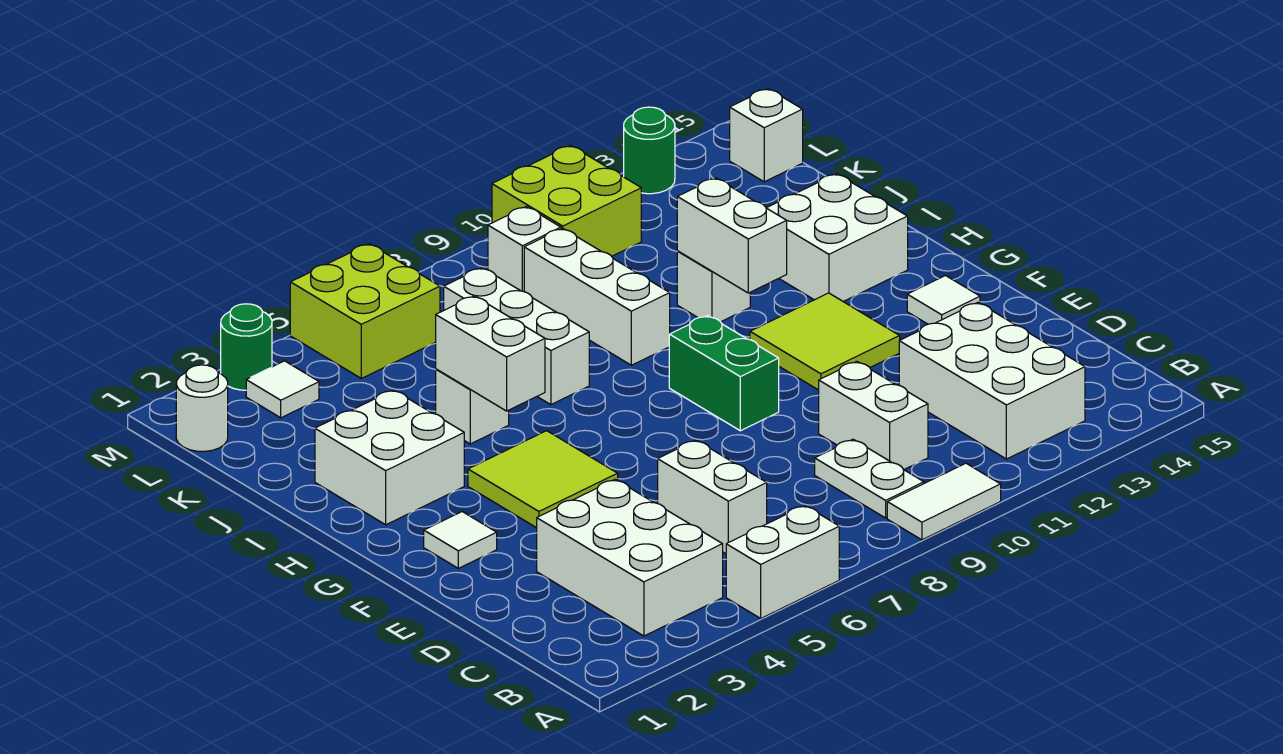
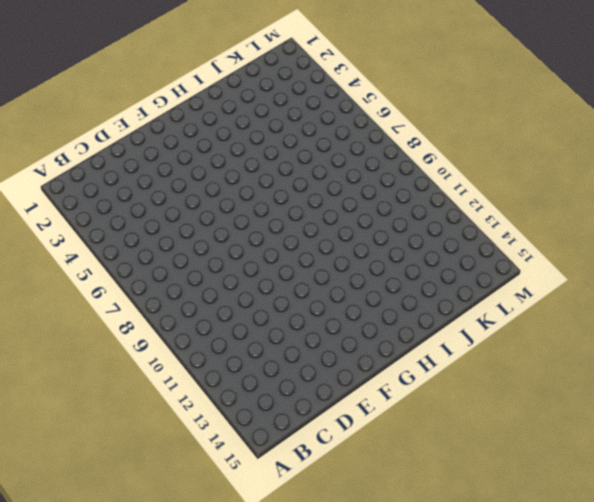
none -> white 1x2 brick [726,506,839,618]
none -> white 1x2 tile [887,463,1001,540]
none -> white 2x3 brick [537,479,723,636]

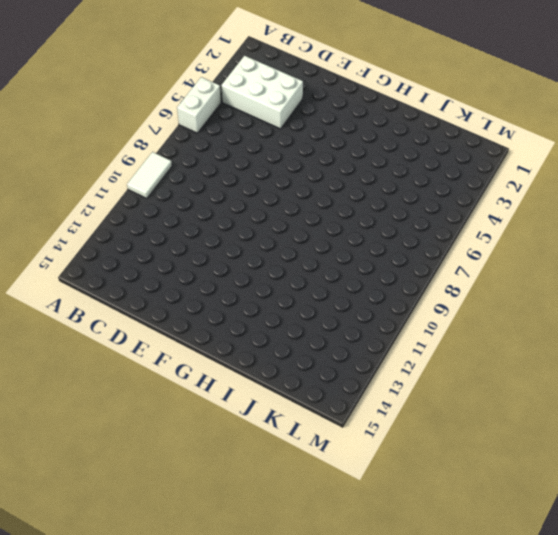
none -> white 1x2 plate [815,439,924,518]
none -> white 2x3 brick [899,302,1085,459]
none -> white 1x2 brick [658,440,767,554]

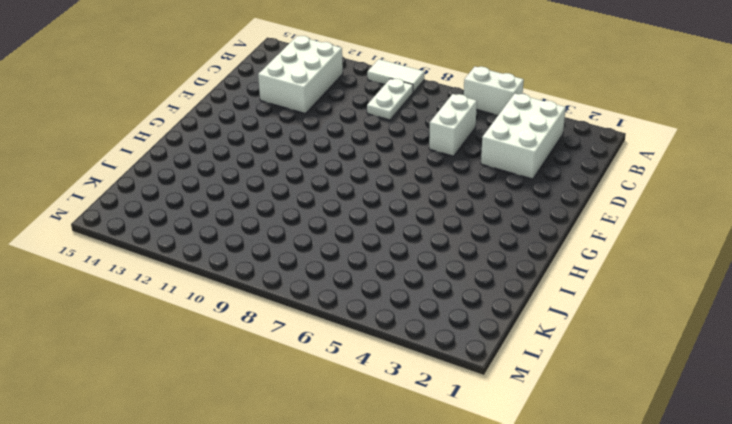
none -> white 1x2 brick [819,362,928,470]
none -> white 1x1 tile [424,512,497,568]
none -> lime 2x2 tile [468,431,618,528]

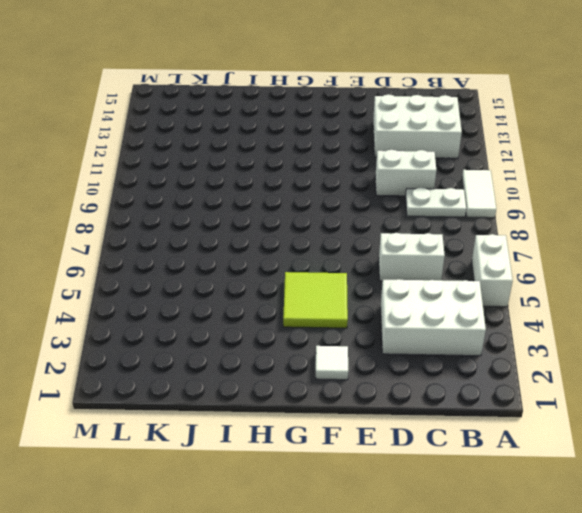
none -> green 1x2 brick [669,316,779,431]
none -> lime 2x2 tile [750,293,900,390]
none -> white 1x1 tile [907,276,980,324]

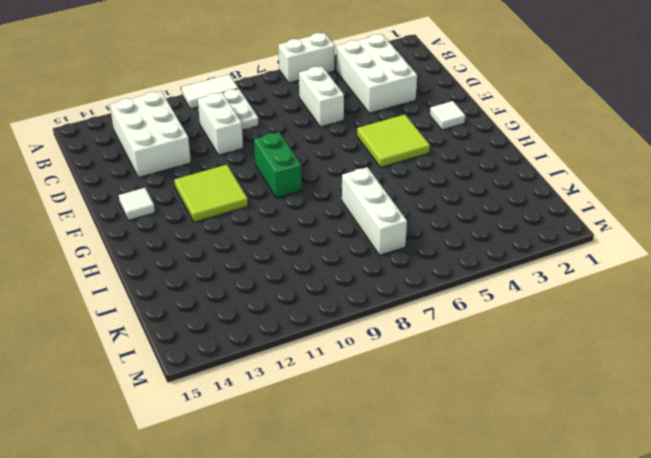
none -> white 2x2 brick [315,390,464,525]
none -> white 2x2 brick [767,174,908,302]
none -> white 1x1 brick [436,369,509,444]

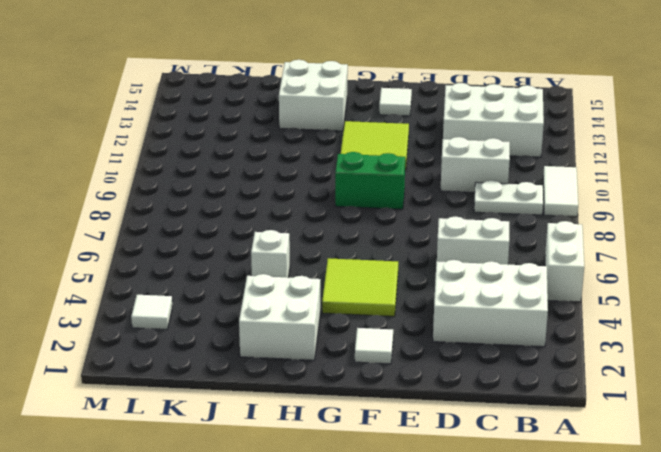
none -> white 1x3 brick [444,268,589,405]
none -> white 1x3 brick [524,228,670,365]
none -> white 1x1 brick [677,251,750,322]

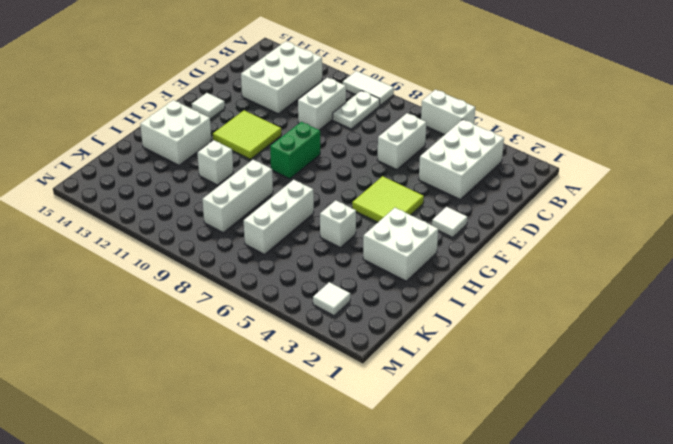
none -> white 1x1 round brick [176,365,228,451]
none -> lime 2x2 brick [290,244,440,378]
none -> white 1x1 brick [488,206,561,292]

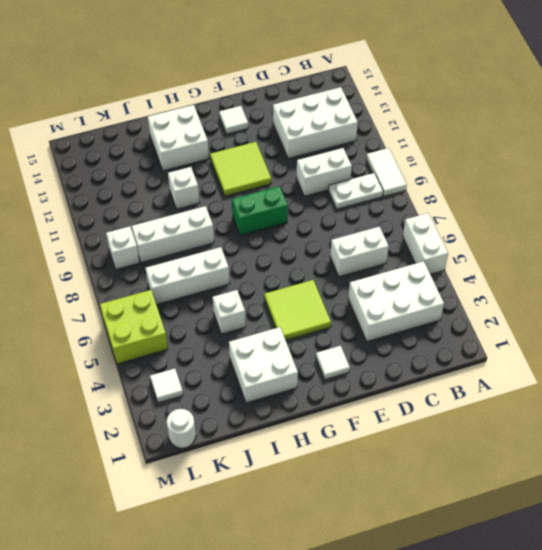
none -> lime 2x2 brick [492,145,641,256]
none -> white 1x1 brick [730,89,803,182]
none -> green 1x1 round brick [221,304,272,390]

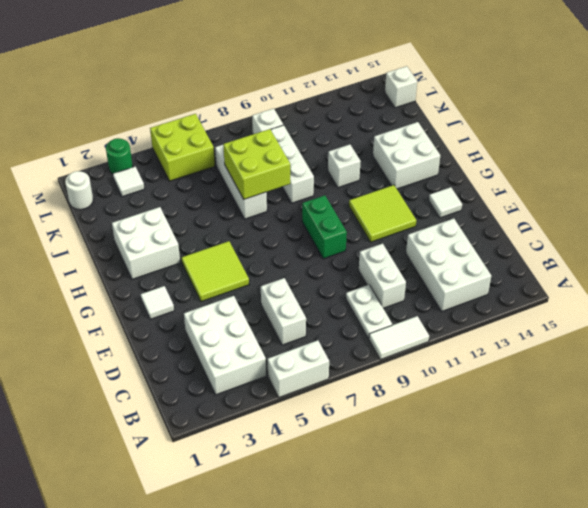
lime 2x2 brick [223,129,290,199] -> lime 2x2 brick moved to [492,145,641,256]
none -> white 1x1 brick [436,369,509,444]
none -> green 1x1 round brick [624,107,675,194]
none -> white 1x2 brick [436,296,545,411]

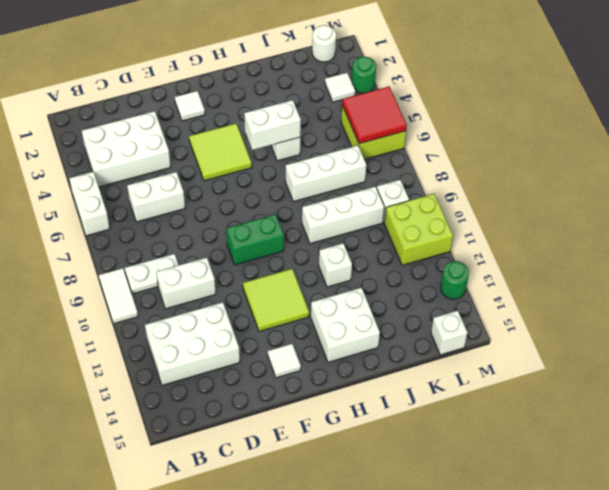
red 2x2 tile [342,87,407,144] -> none
none -> white 2x2 brick [315,390,464,525]
none -> white 1x2 brick [677,178,787,293]

